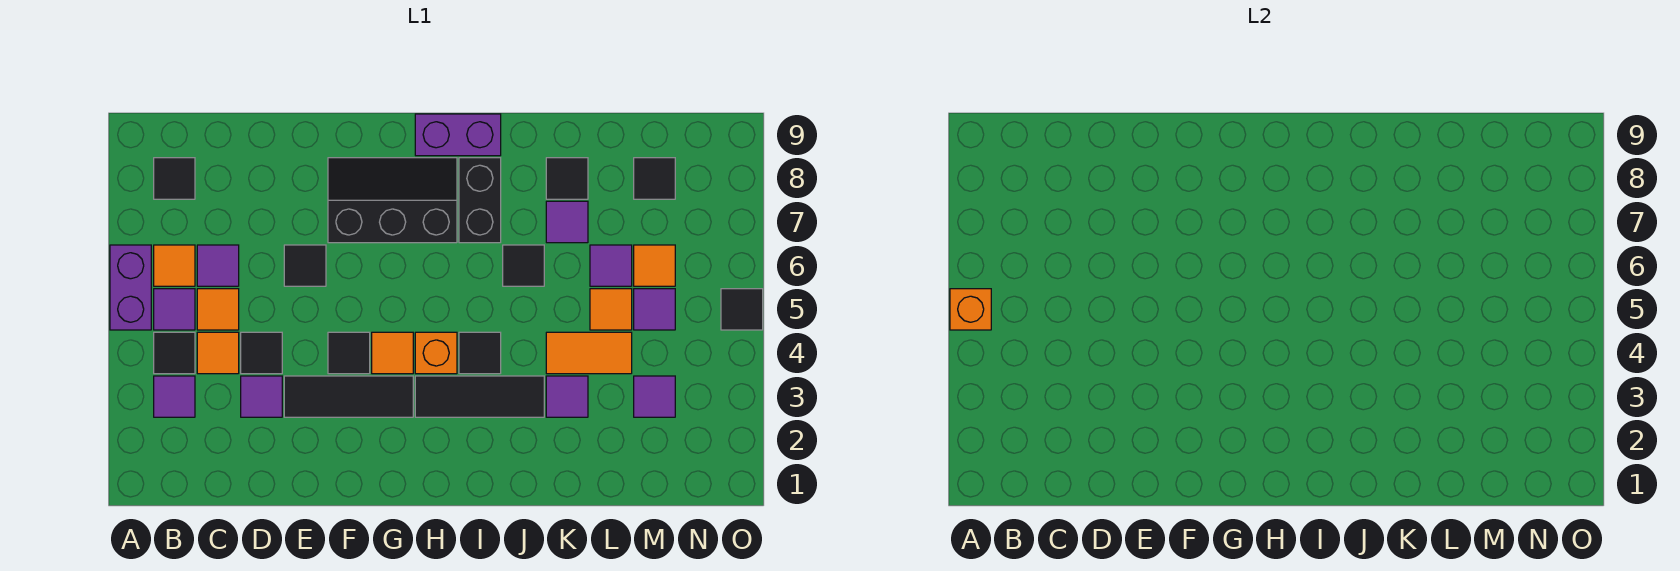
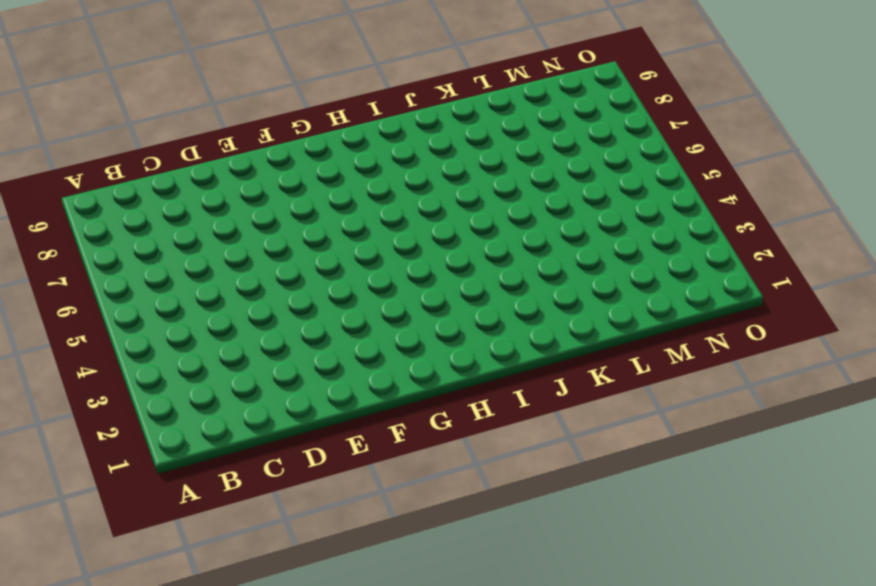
none -> purple 1x2 brick [110,245,151,330]
none -> purple 1x1 tile [154,376,195,417]
none -> black 1x1 tile [154,332,195,374]
none -> purple 1x1 tile [154,289,195,330]

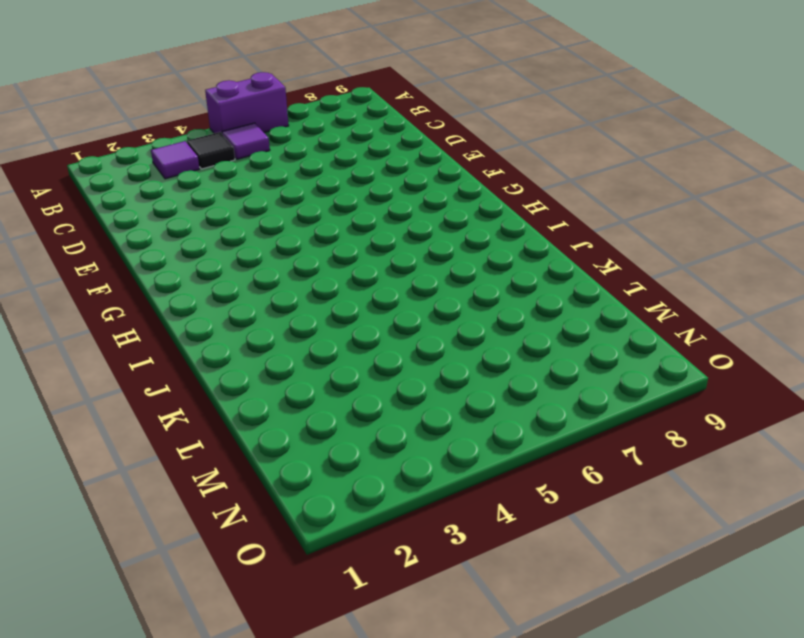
none -> orange 1x1 tile [154,245,195,286]
none -> black 1x1 tile [154,158,195,199]
none -> orange 1x1 tile [197,332,239,374]
none -> orange 1x1 tile [197,289,239,330]

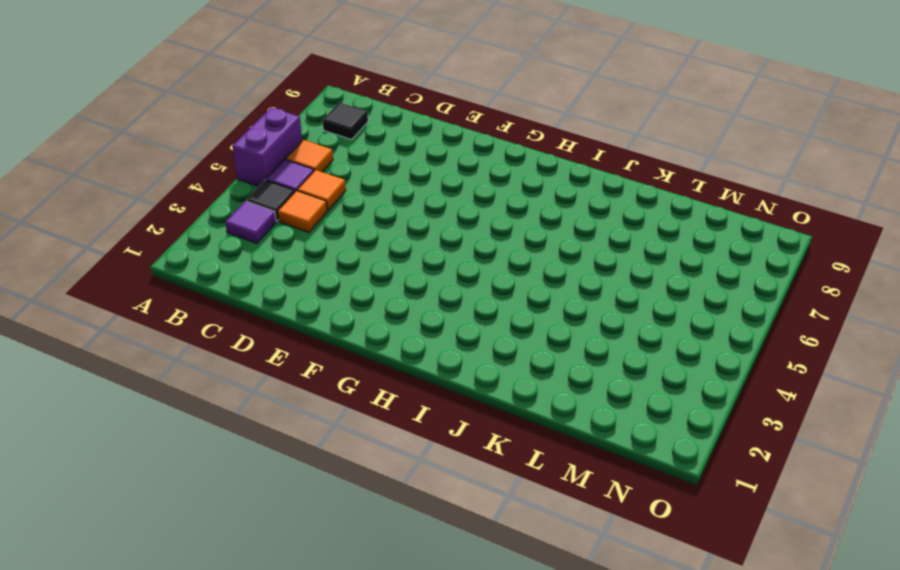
none -> purple 1x1 tile [197,245,239,286]
none -> purple 1x1 tile [241,376,282,417]
none -> black 1x1 tile [241,332,282,374]
none -> black 1x3 tile [284,376,413,417]

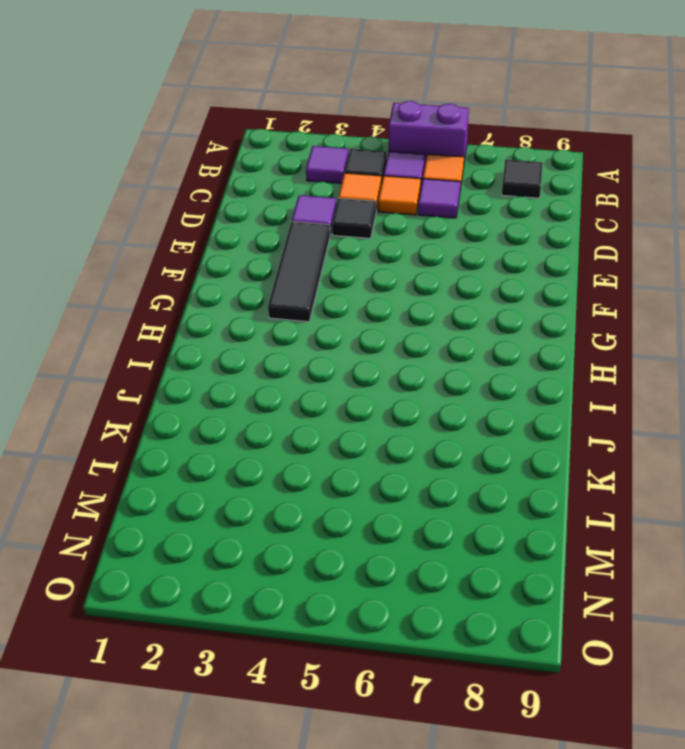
none -> black 1x1 tile [284,245,326,286]
none -> black 1x1 tile [328,332,370,374]
none -> black 2x3 slope [328,158,457,243]
none -> orange 1x1 tile [372,332,413,374]

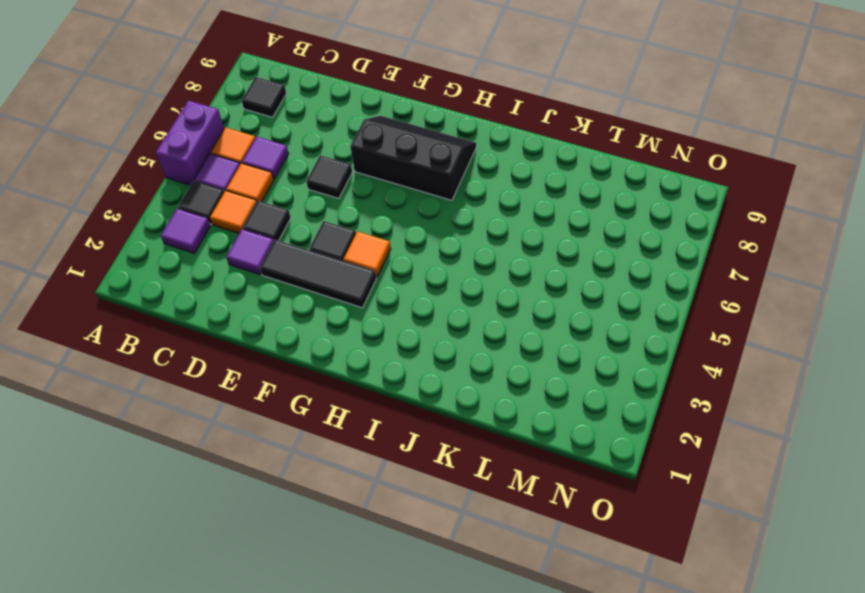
none -> black 1x3 tile [415,376,544,417]
none -> orange 1x1 brick [415,332,457,374]
none -> purple 1x2 brick [415,114,501,156]
none -> black 1x1 tile [459,332,501,374]

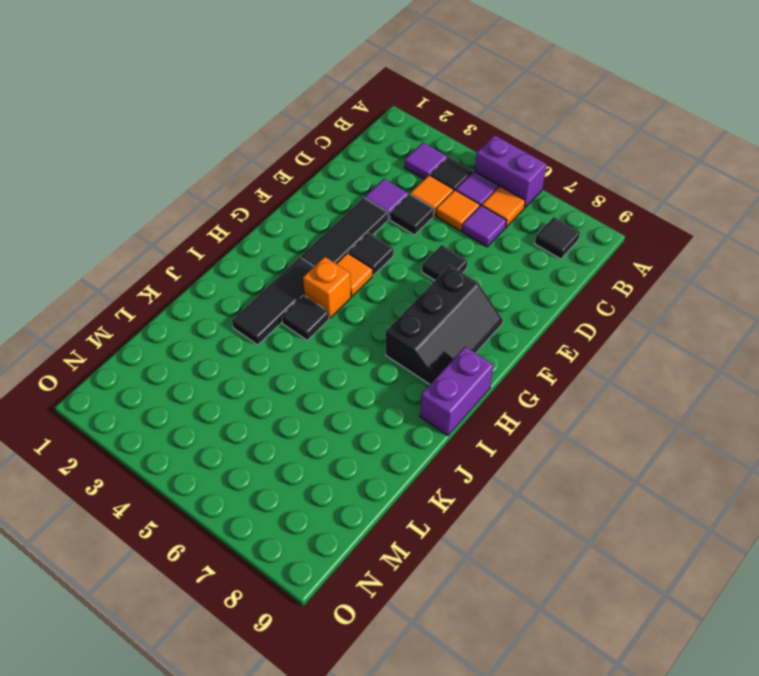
none -> black 1x2 brick [459,158,501,243]
none -> black 1x1 tile [503,245,544,286]
none -> purple 1x1 tile [546,376,588,417]
none -> orange 1x2 tile [546,332,632,374]

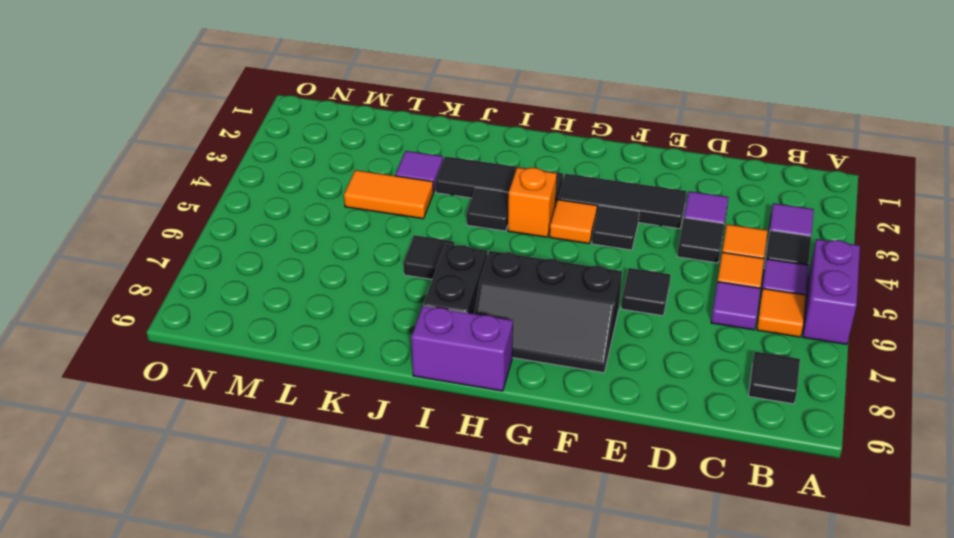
none -> purple 1x1 tile [546,201,588,243]
none -> black 1x1 tile [546,158,588,199]
none -> orange 1x1 tile [590,289,632,330]
none -> purple 1x1 tile [590,245,632,286]

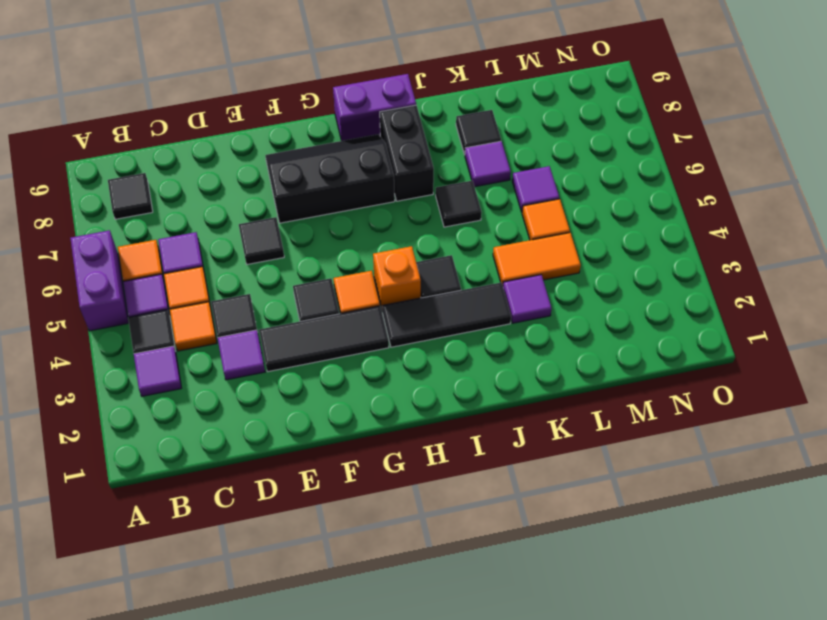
none -> purple 1x1 tile [634,376,675,417]
none -> purple 1x1 tile [634,289,675,330]
none -> orange 1x1 tile [634,245,675,286]
none -> black 1x1 tile [634,158,675,199]

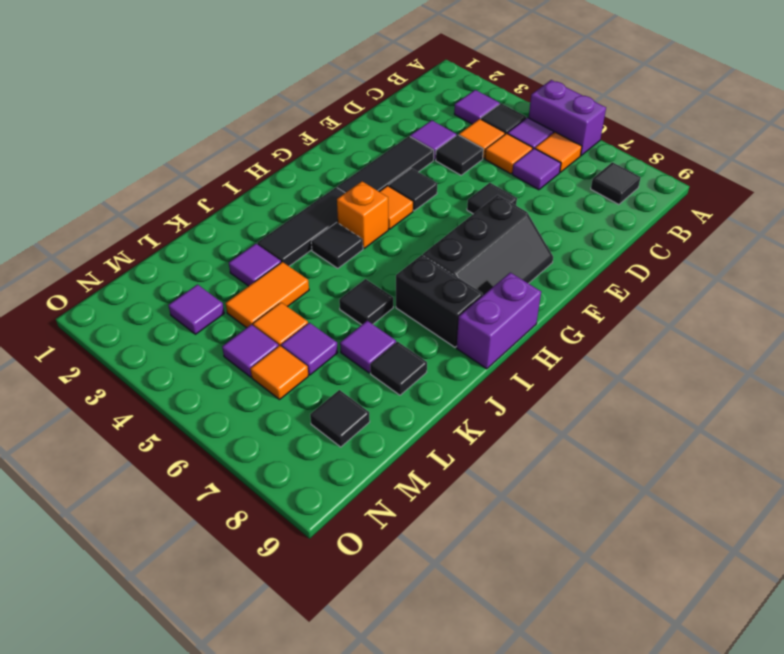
none -> black 1x1 tile [721,289,763,330]
none -> orange 1x1 brick [950,289,991,330]

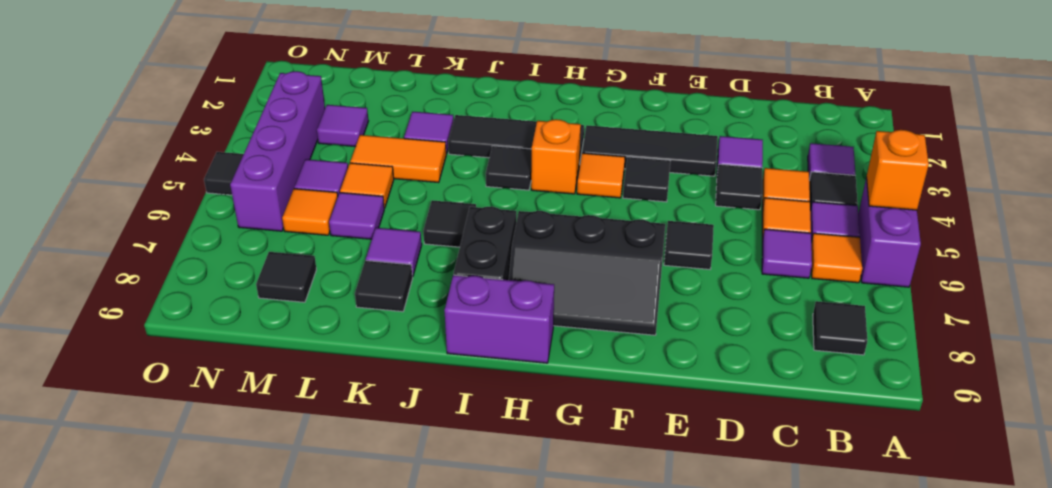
purple 1x4 brick [230,71,325,231] -> none

